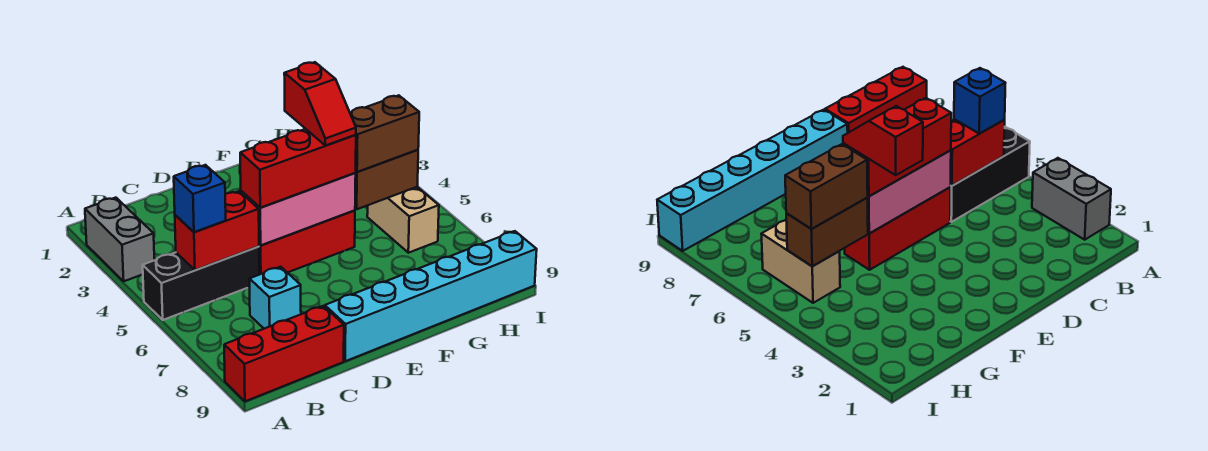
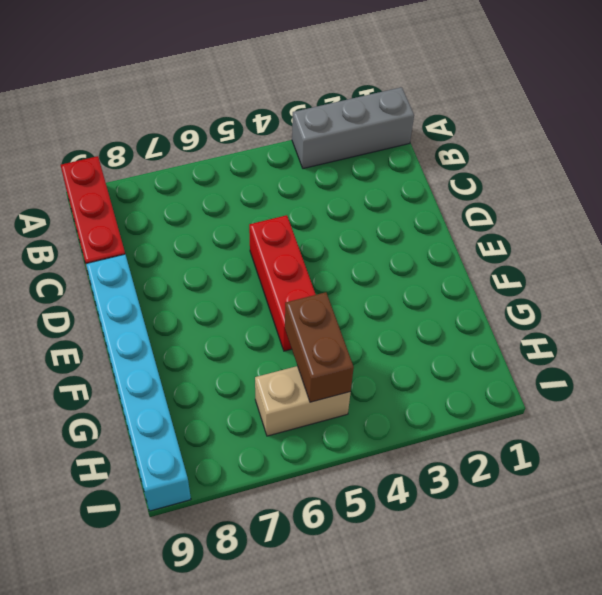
grey 1x3 brick [292,87,414,169] -> grey 1x2 brick [85,198,154,281]
none -> black 1x3 brick [143,247,259,320]
none -> cyan 1x1 brick [250,267,301,329]
none -> red 1x2 brick [175,191,259,270]

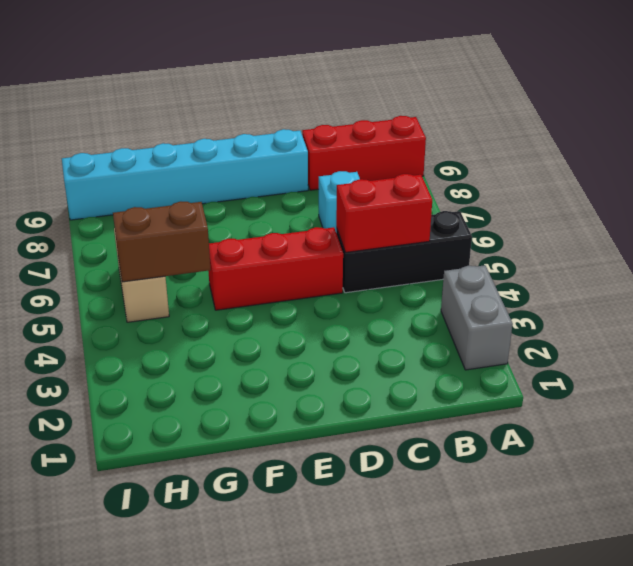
none -> pink 1x3 brick [241,173,356,245]
none -> blue 1x1 brick [174,165,226,232]
none -> red 1x3 brick [240,129,356,208]

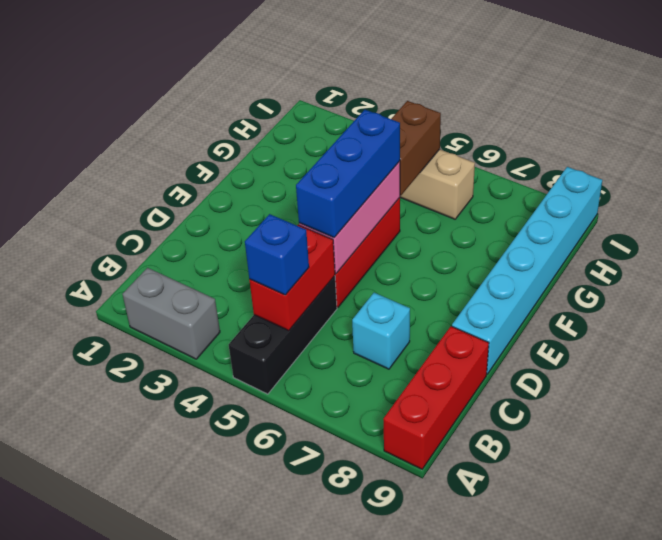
blue 1x3 brick [296,110,400,237] -> red 1x3 brick [240,129,356,208]
none -> brown 1x2 brick [350,95,419,172]
none -> red 1x2 slope [284,62,356,146]

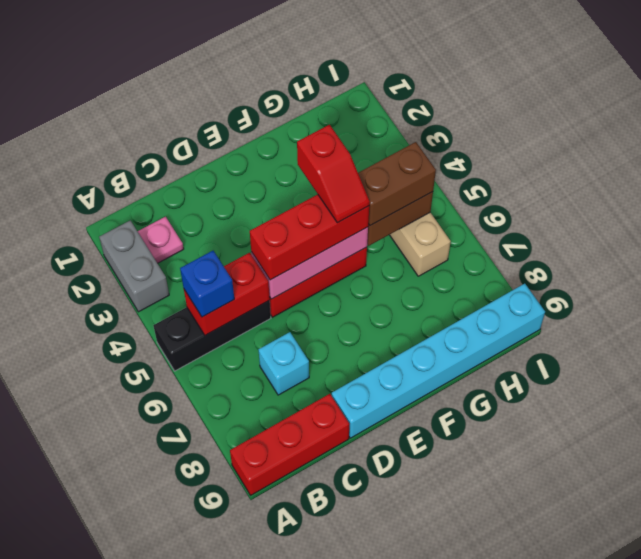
pink 1x1 plate [138,217,184,263] -> none

